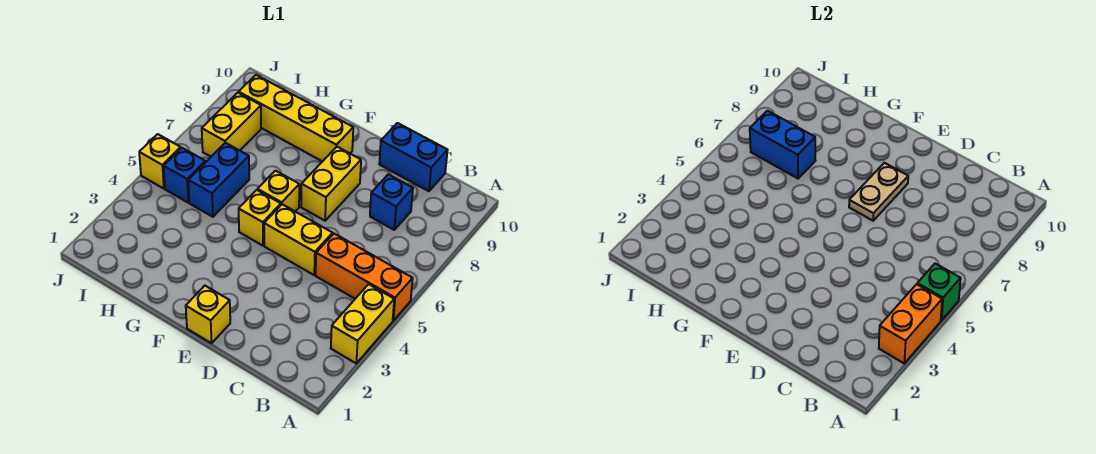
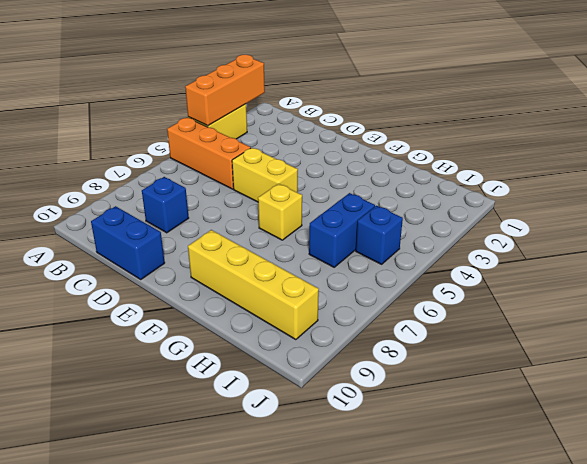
orange 1x3 brick [185,55,265,126] -> orange 1x2 brick [879,284,942,363]
none -> yellow 1x1 brick [186,286,230,343]
none -> yellow 1x2 brick [301,147,361,221]
none -> yellow 1x1 brick [239,190,281,246]

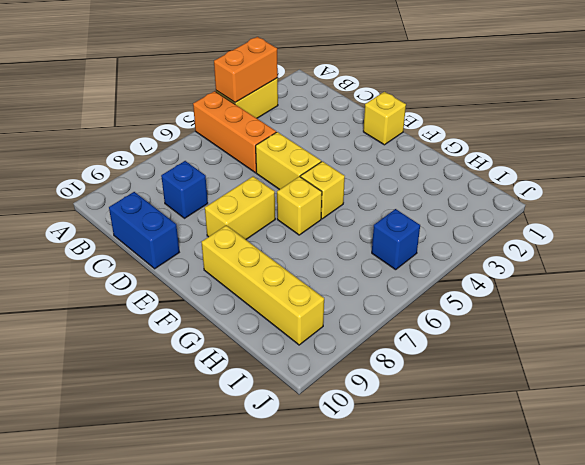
none -> blue 1x2 brick [188,143,249,217]
none -> yellow 1x2 brick [202,93,261,157]
none -> yellow 1x1 brick [139,134,181,189]

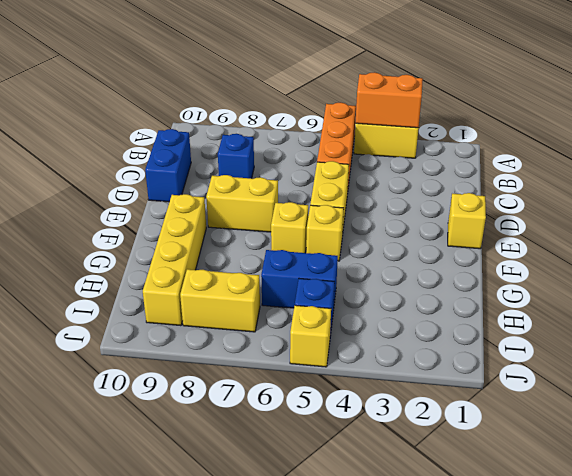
none -> green 1x1 brick [917,264,961,321]
none -> tan 1x2 plate [849,163,908,221]
none -> blue 1x2 brick [750,111,815,178]

